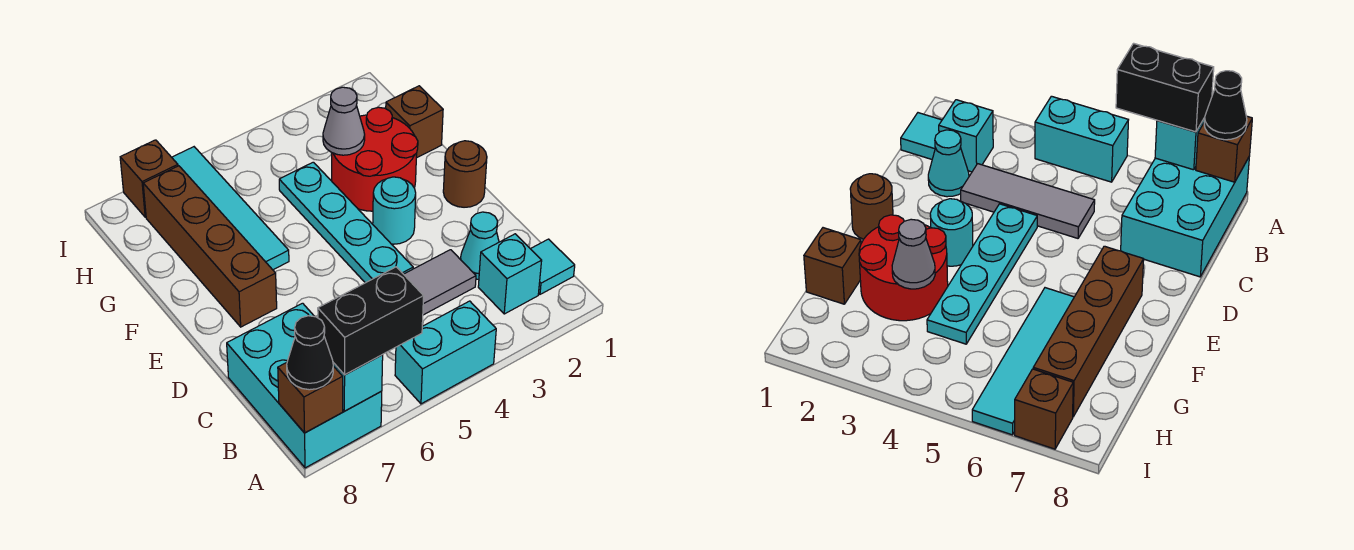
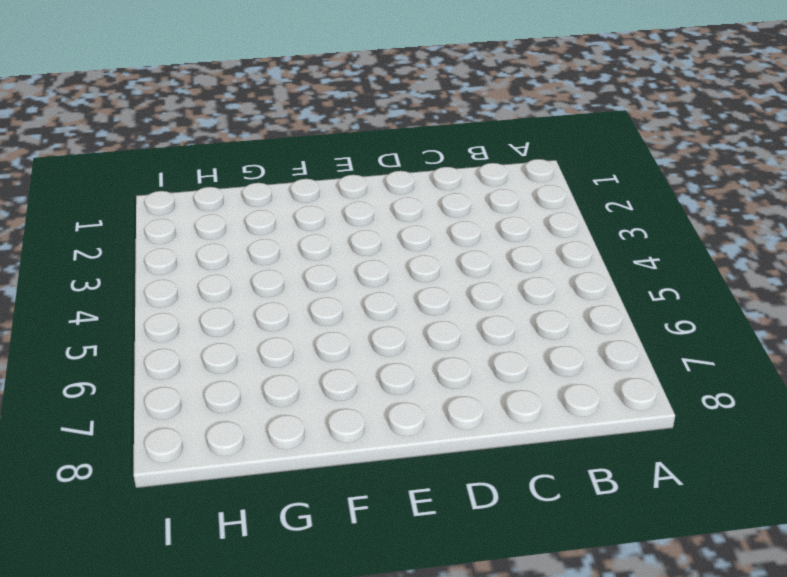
none -> cyan 1x2 brick [395,301,496,404]
none -> cyan 2x3 brick [227,303,382,468]
none -> cyan 1x1 tile [531,239,575,294]

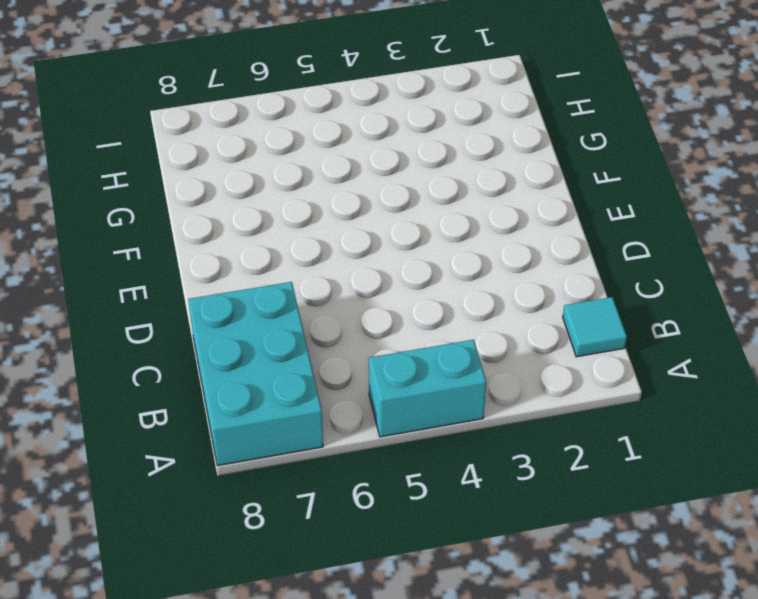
none -> cyan 1x1 brick [478,234,542,314]
none -> cyan 1x1 cone [460,212,499,279]
none -> grey 1x3 tile [404,250,476,315]

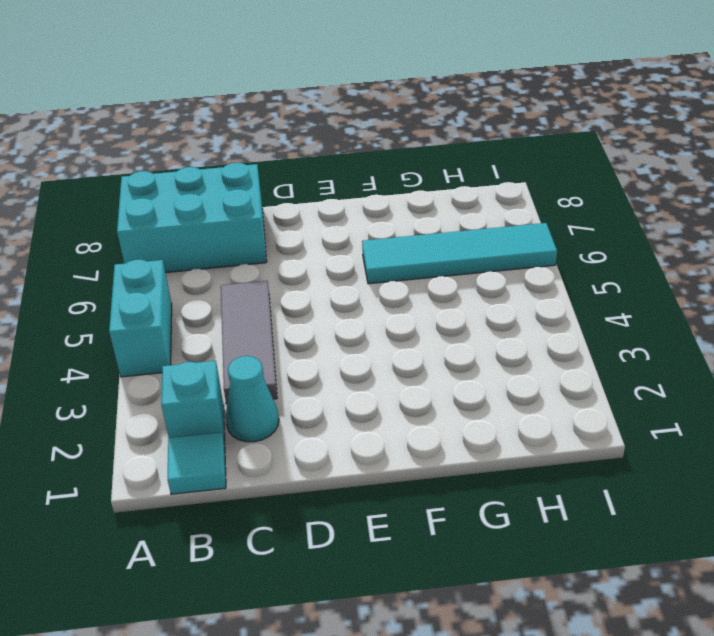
none -> cyan 1x4 plate [279,162,413,283]
none -> brown 1x1 round brick [443,141,487,207]
none -> cyan 1x1 round brick [373,177,416,244]

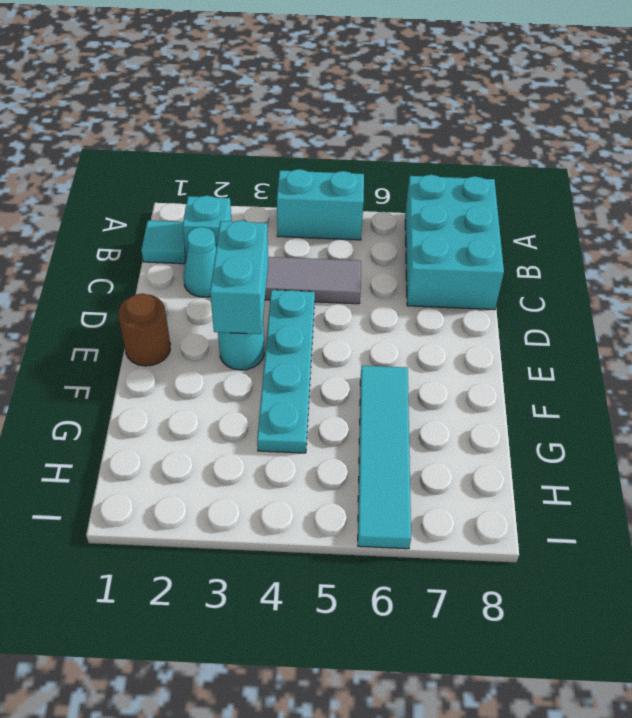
cyan 1x2 brick [210,220,268,334] -> none
none -> brown 1x4 brick [143,166,277,327]
none -> red 2x2 round brick [332,107,418,211]
none -> brown 1x1 brick [386,86,443,158]

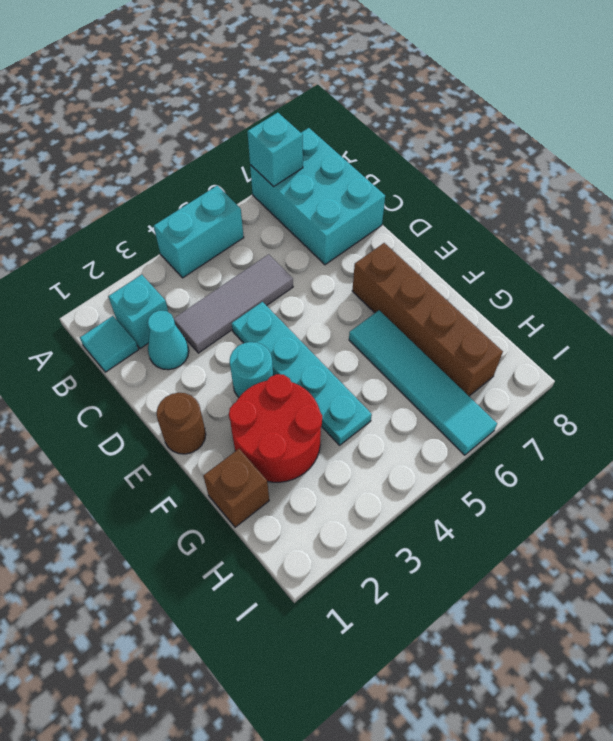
none -> brown 1x1 brick [120,140,178,217]
none -> brown 1x1 brick [278,363,343,433]
none -> grey 1x1 cone [323,87,365,155]

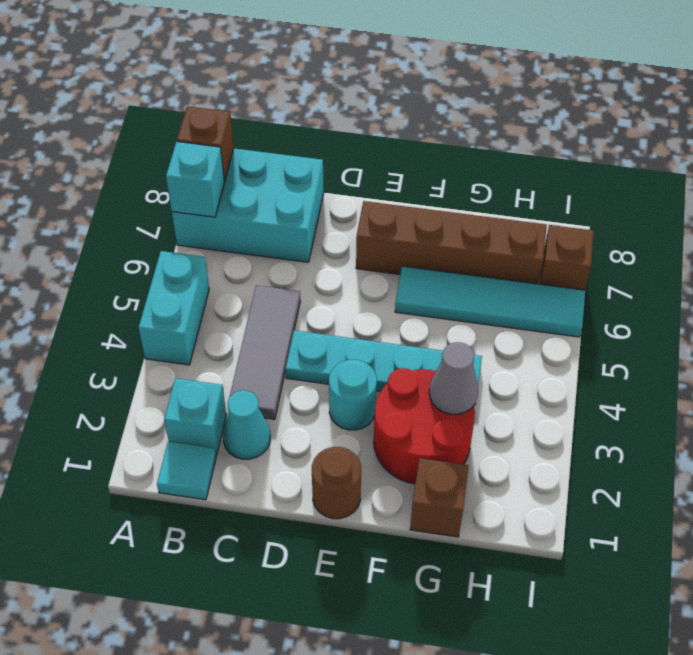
none -> black 1x2 brick [318,267,424,375]
none -> black 1x1 cone [287,316,333,390]

